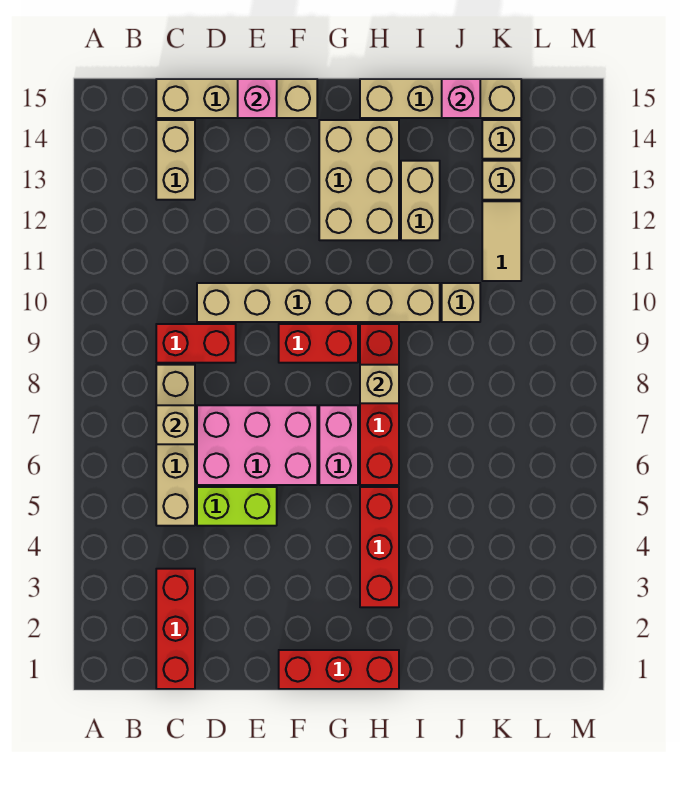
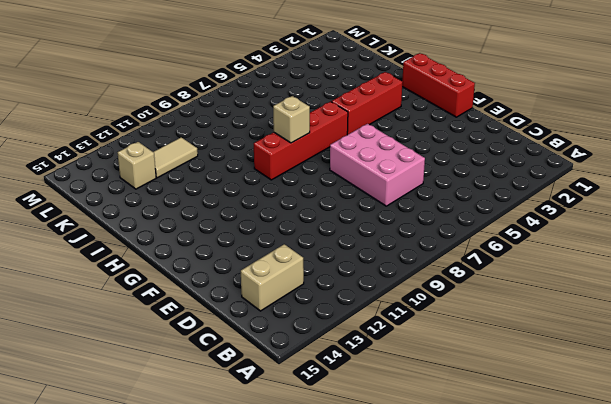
none -> red 1x3 brick [156,569,195,689]
none -> tan 1x4 brick [156,365,195,526]
none -> red 1x2 brick [156,324,236,363]

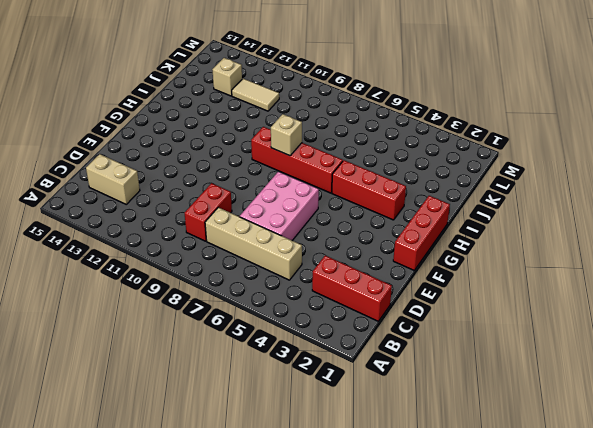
none -> tan 1x4 brick [156,79,317,118]
none -> lime 1x2 brick [197,487,277,526]
none -> tan 1x6 brick [197,283,440,322]

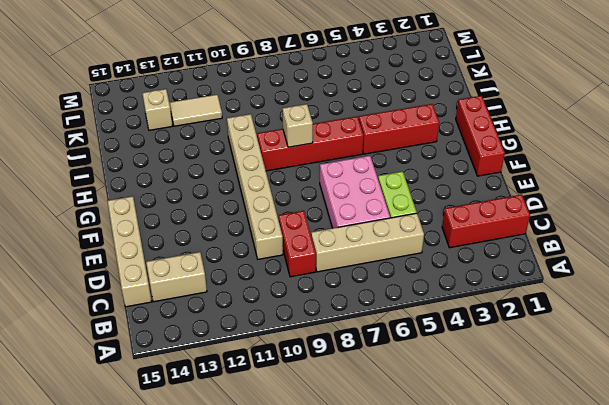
none -> red 1x2 brick [279,324,358,363]
none -> pink 1x2 brick [319,405,358,485]
none -> tan 2x3 brick [319,120,399,240]

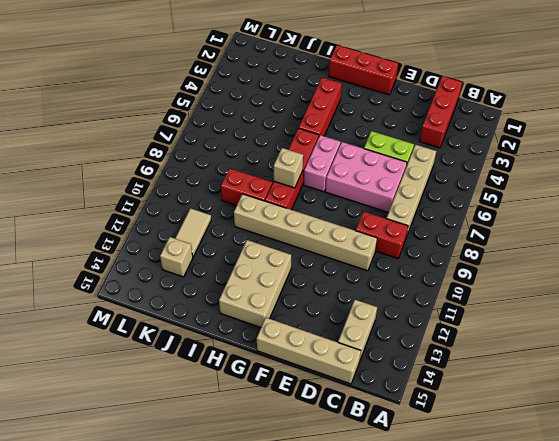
red 1x2 brick [221,168,272,206] -> red 1x2 brick moved to [279,324,358,363]
none -> tan 1x4 brick [360,79,521,118]
none -> tan 1x2 brick [401,161,440,240]
none -> tan 1x1 brick [442,283,480,322]

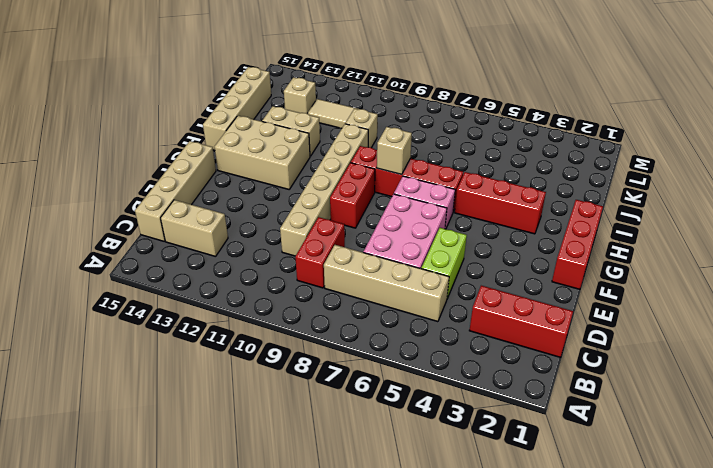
none -> tan 1x1 brick [482,120,521,159]
none -> tan 1x1 brick [156,405,195,444]
none -> pink 1x1 brick [238,79,277,118]

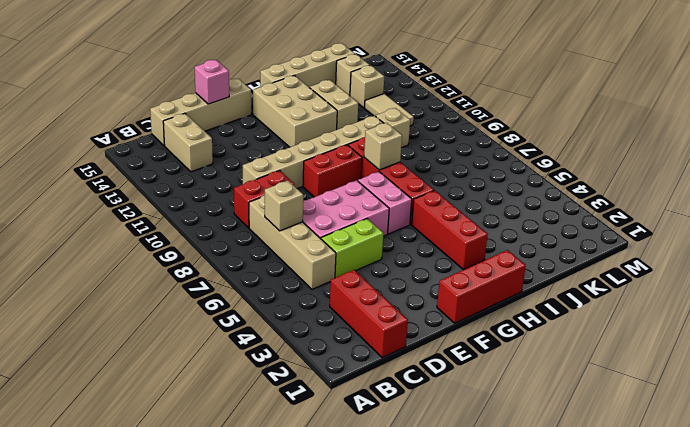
none -> pink 1x1 brick [442,79,480,118]

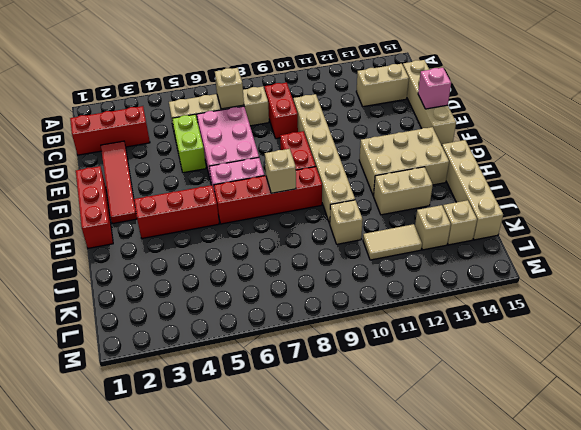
red 1x4 tile [101,141,137,224] -> none
none -> pink 1x1 brick [442,79,480,118]

